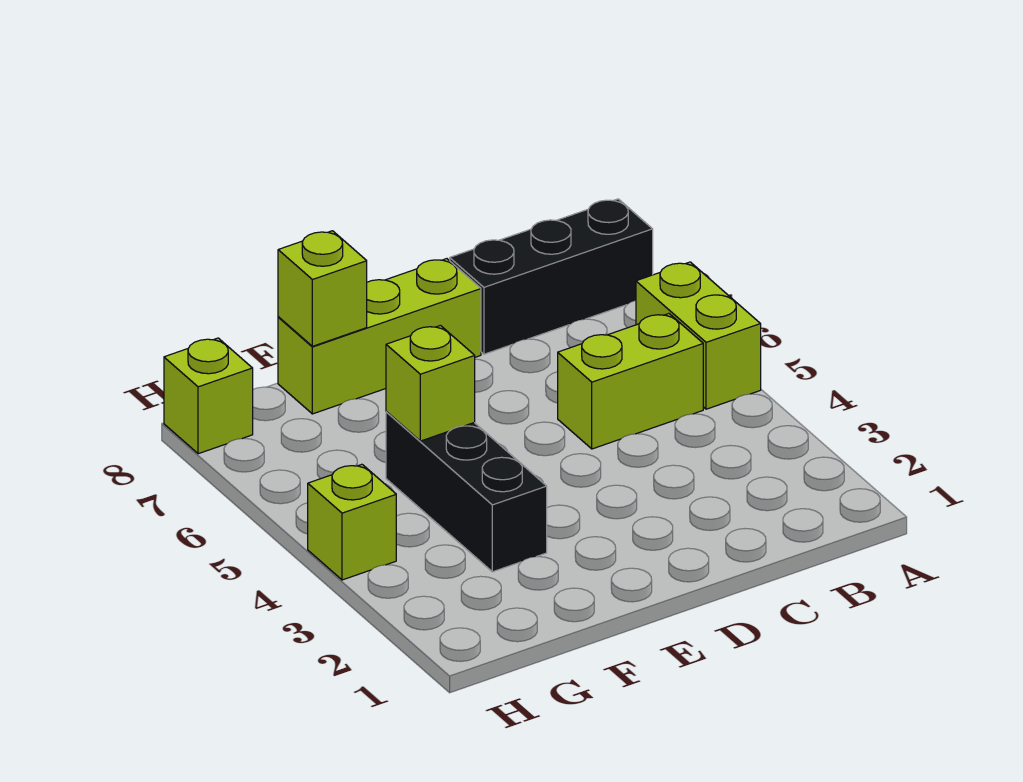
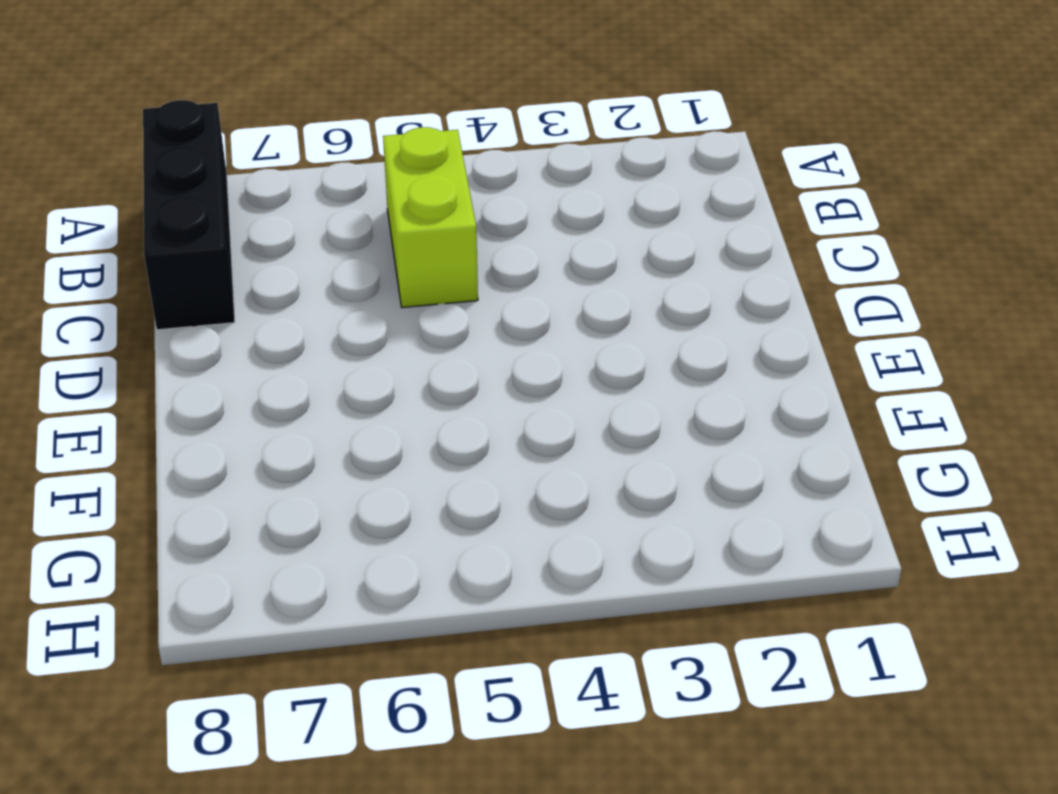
none -> lime 1x2 brick [636,262,761,409]
none -> lime 1x3 brick [278,259,481,414]

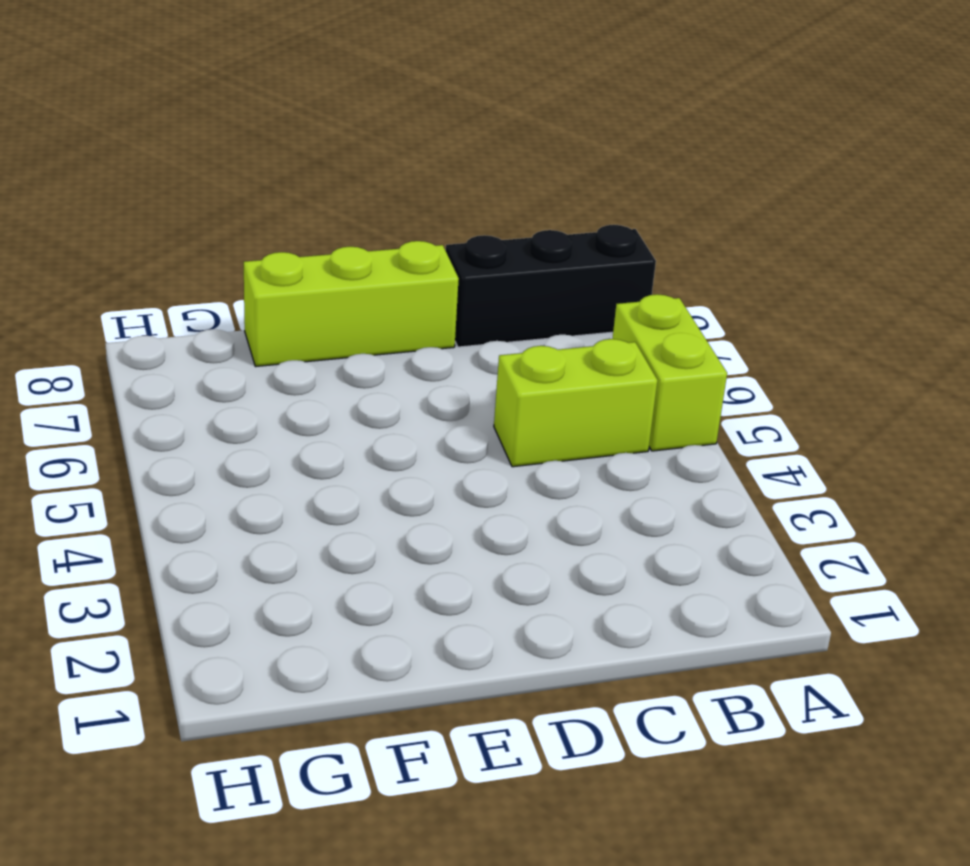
none -> black 1x3 brick [386,412,547,572]
none -> lime 1x1 brick [308,464,396,580]

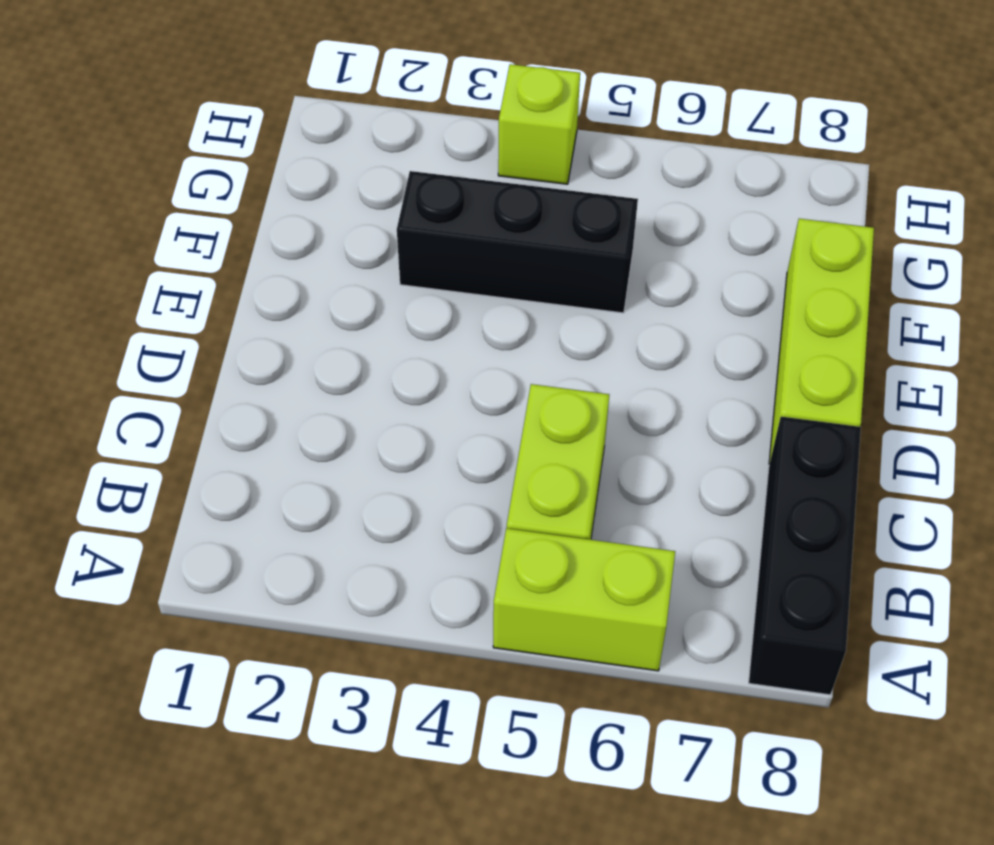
none -> lime 1x1 brick [164,338,253,454]
none -> lime 1x1 brick [386,325,475,441]

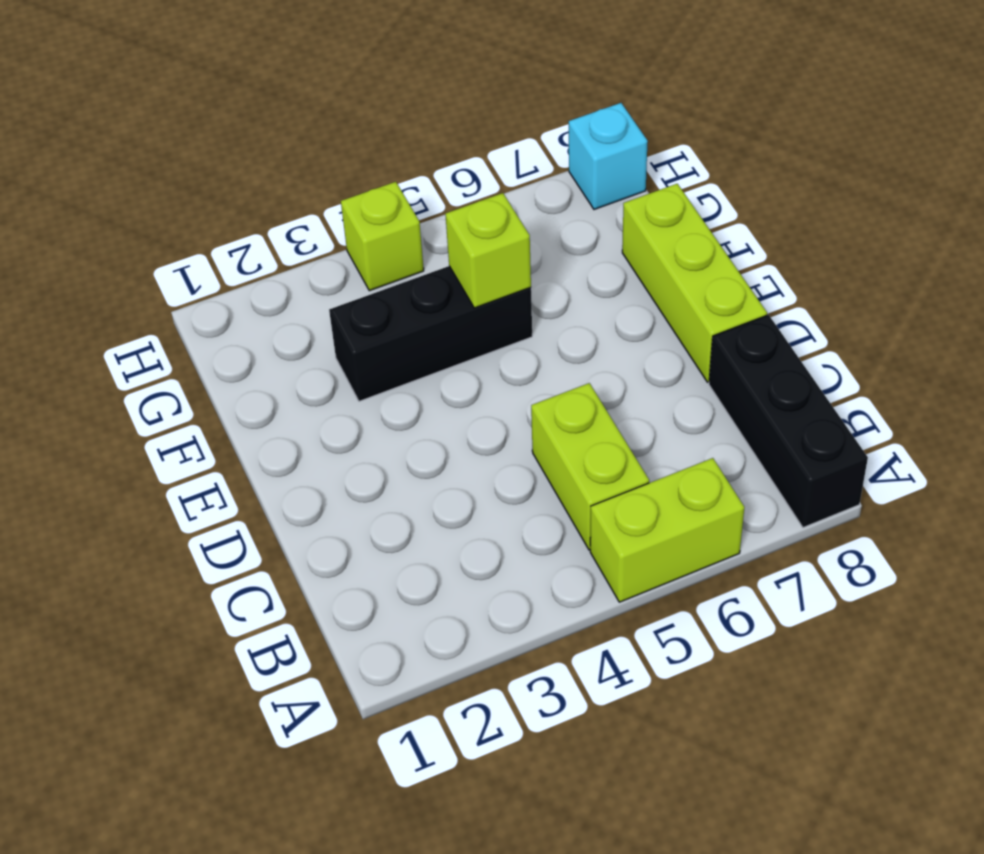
cyan 1x1 brick [569,103,648,209] -> lime 1x1 brick [164,338,253,454]
none -> lime 1x1 brick [278,231,367,346]

